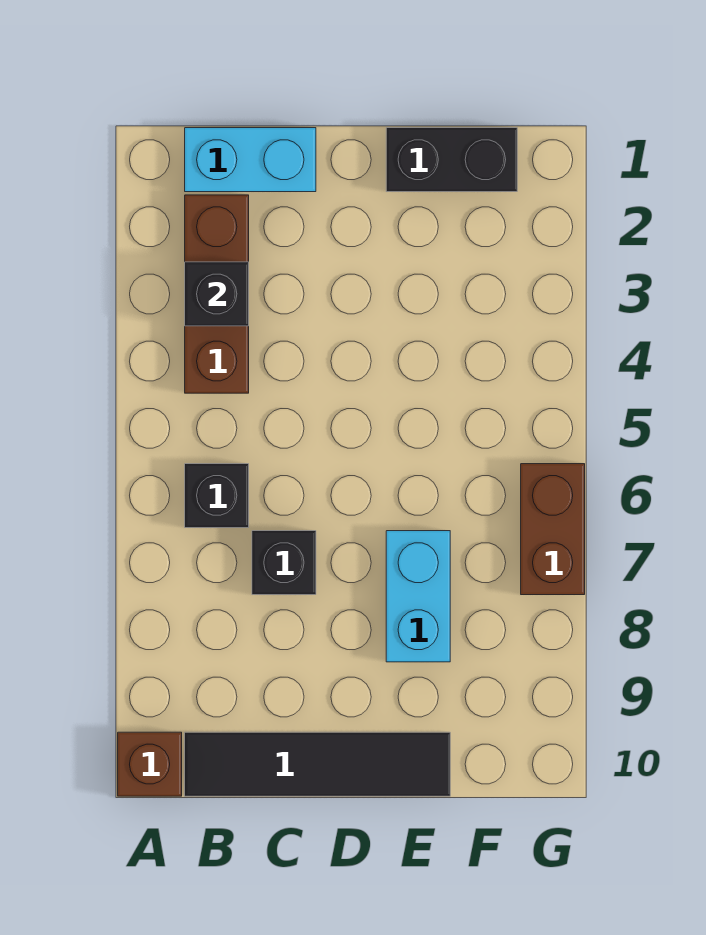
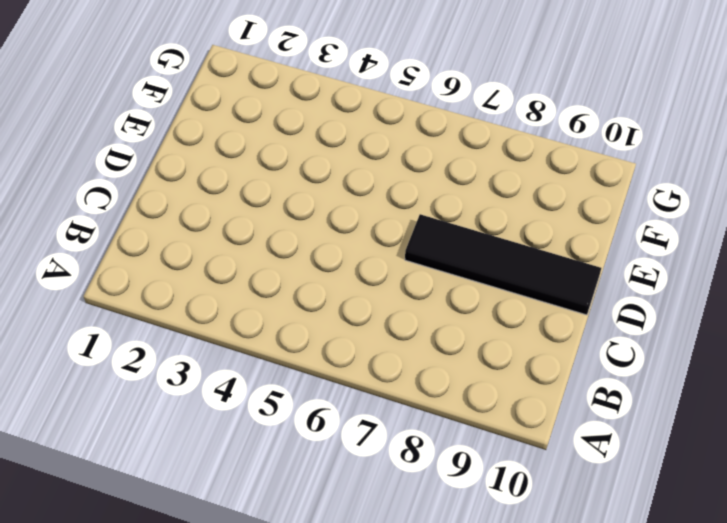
black 1x4 tile [405,214,601,315] -> black 1x4 tile turned to [185,732,450,796]
none -> brown 1x1 brick [118,732,182,796]
none -> cyan 1x2 brick [185,128,316,192]

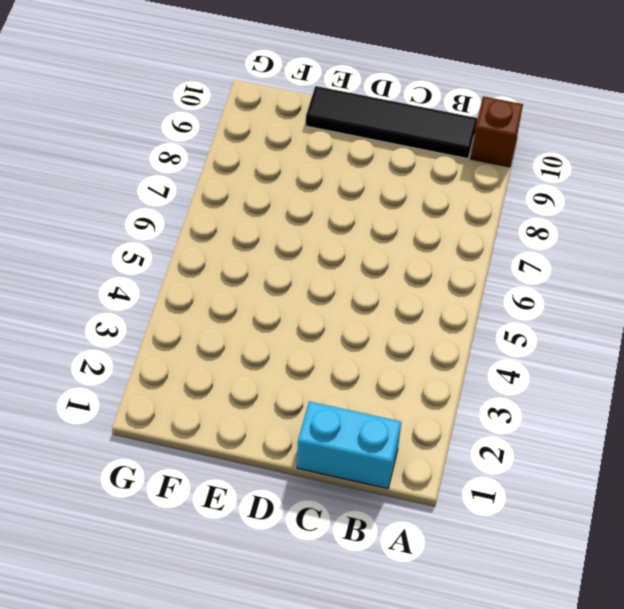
none -> brown 1x3 brick [185,195,249,393]
none -> black 1x1 brick [185,464,249,528]

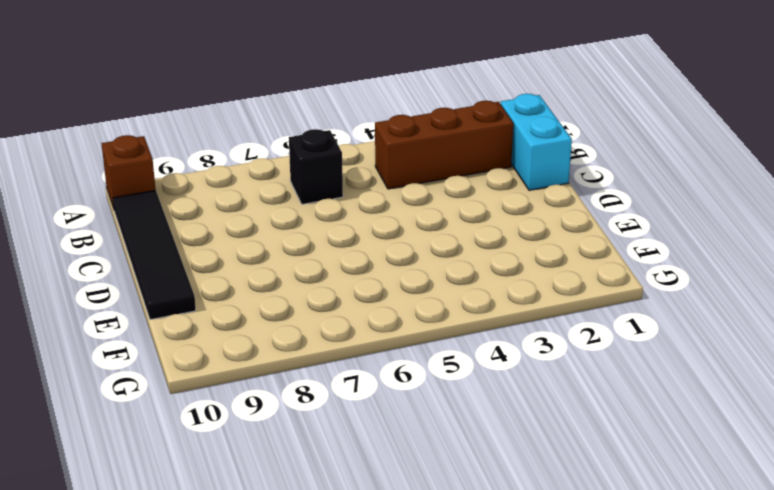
none -> black 1x1 brick [252,531,316,595]
none -> black 1x2 brick [386,128,517,192]

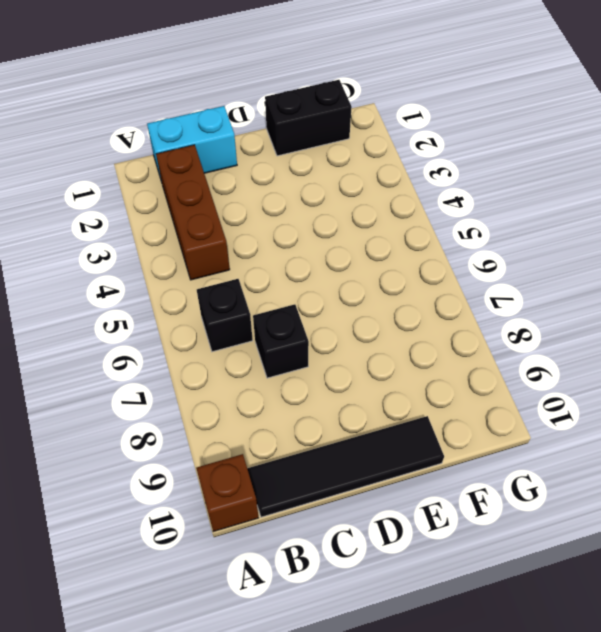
none -> cyan 1x2 brick [386,531,450,662]
none -> brown 1x2 brick [521,464,585,595]

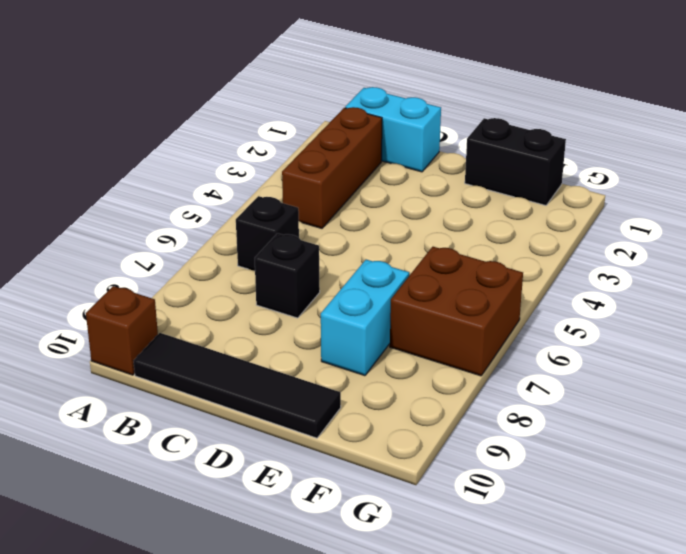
brown 2x2 brick [390,247,523,376] -> brown 1x2 brick [521,464,585,595]
none -> black 1x1 brick [185,262,249,326]

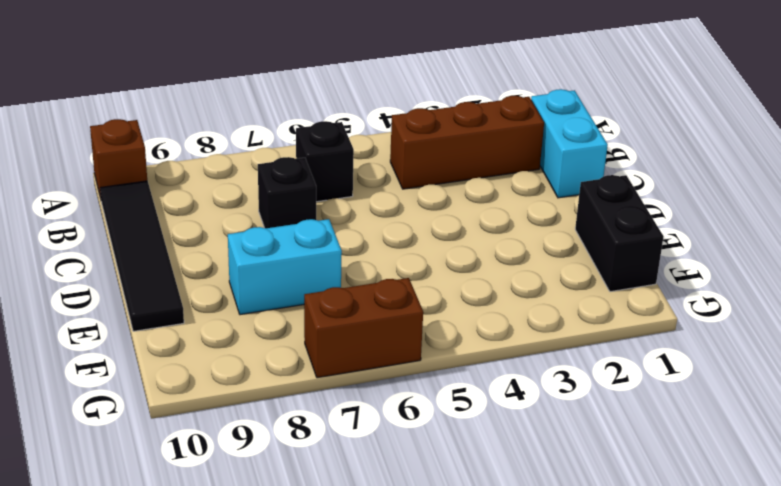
none -> black 1x1 brick [185,262,249,326]

